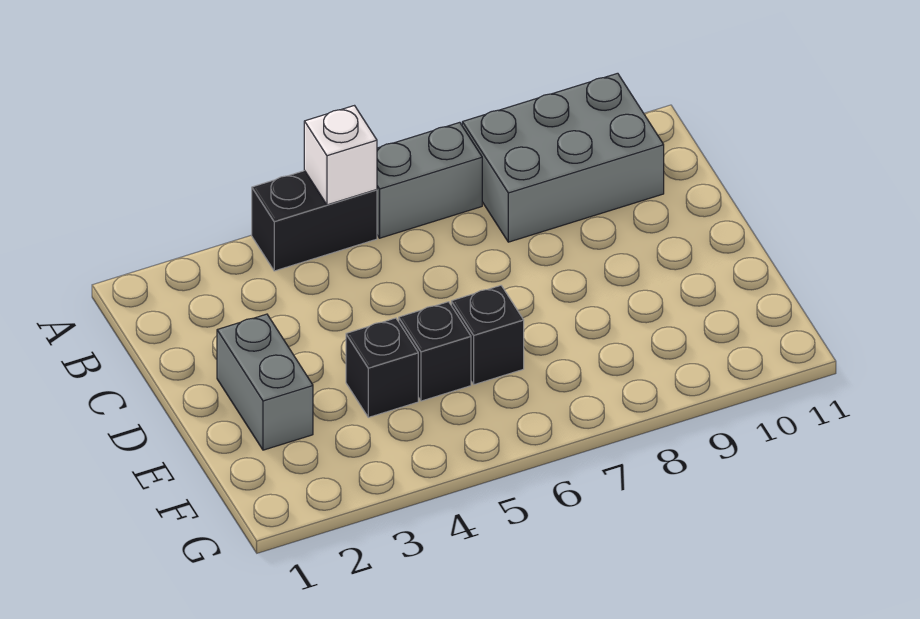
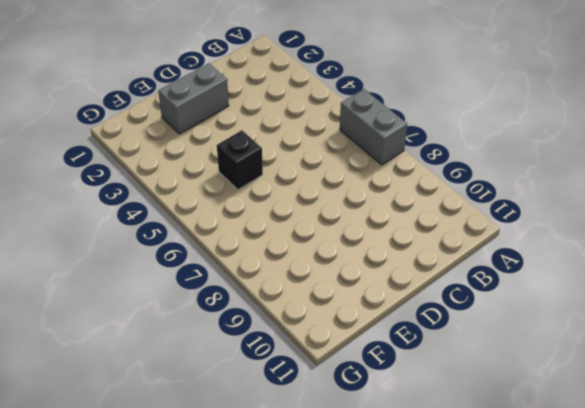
none -> black 1x2 brick [252,171,377,271]
none -> grey 2x3 brick [462,73,664,242]

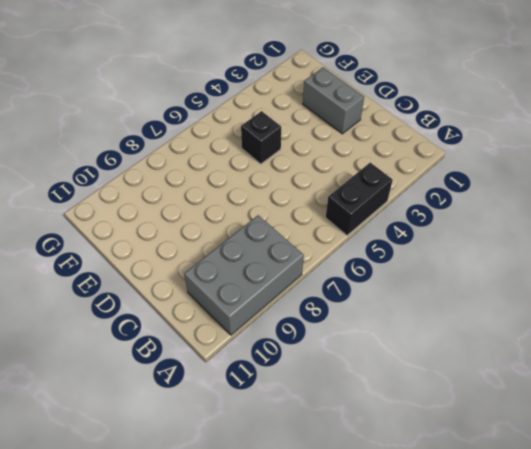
none -> grey 1x2 brick [377,122,482,238]
none -> black 1x1 brick [346,318,418,417]

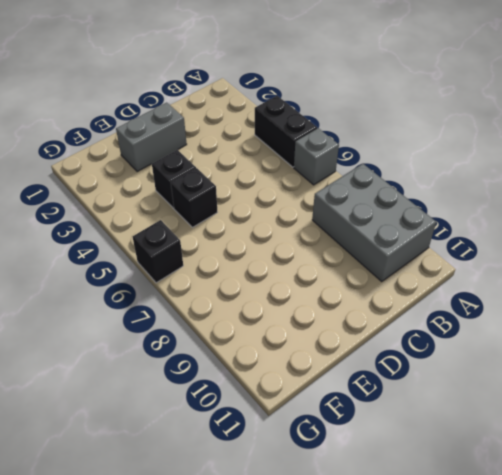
grey 1x1 brick [294,128,339,185] -> grey 1x2 brick [377,122,482,238]
black 1x1 brick [133,220,183,283] -> black 1x1 brick moved to [451,285,524,385]
none -> white 1x1 brick [304,106,377,205]

